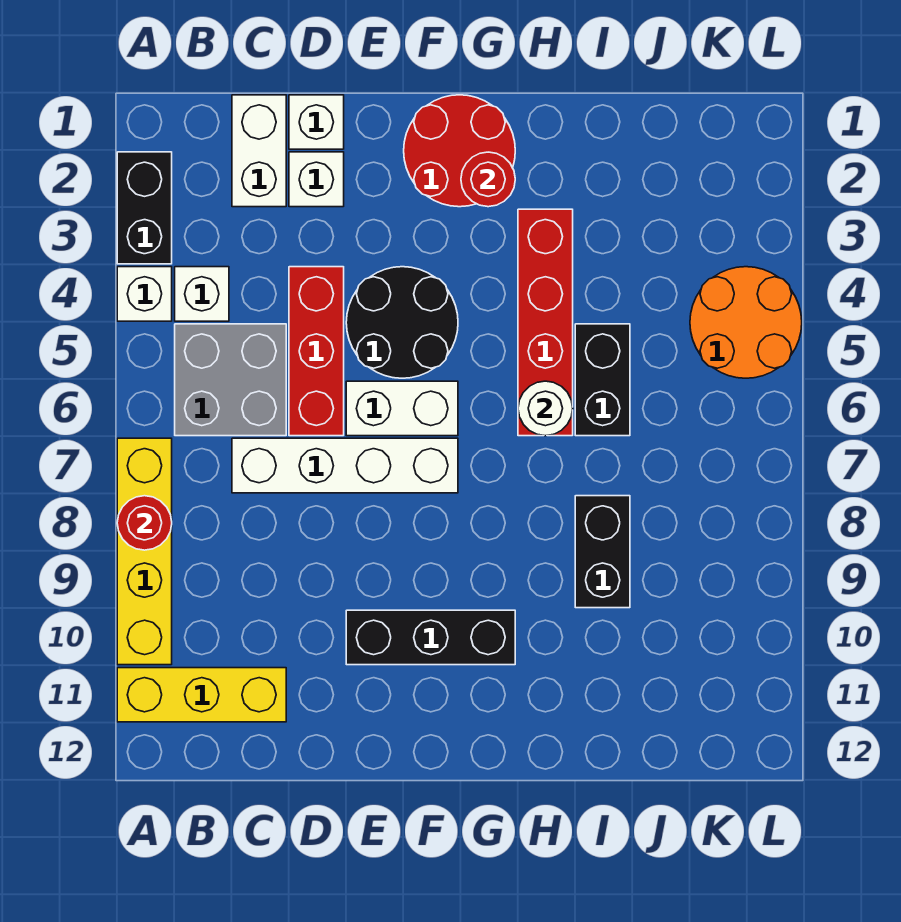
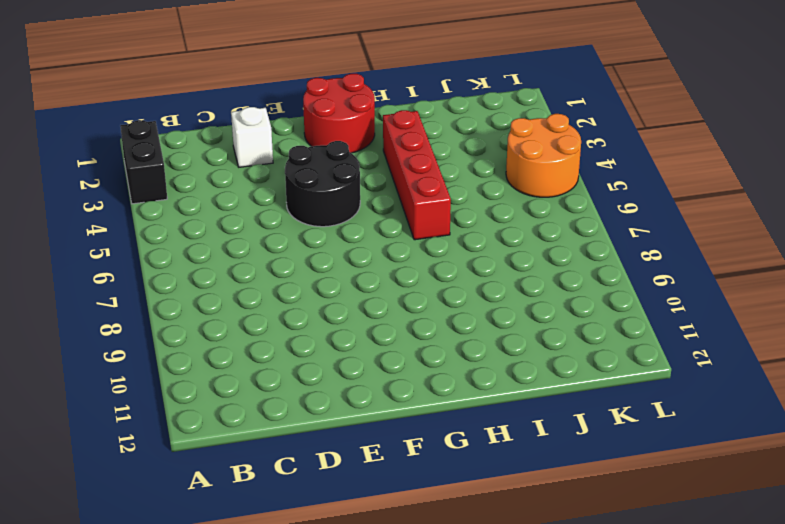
none -> white 1x1 brick [117,267,172,321]
none -> yellow 1x4 brick [117,438,172,665]
none -> yellow 1x3 brick [117,668,286,722]

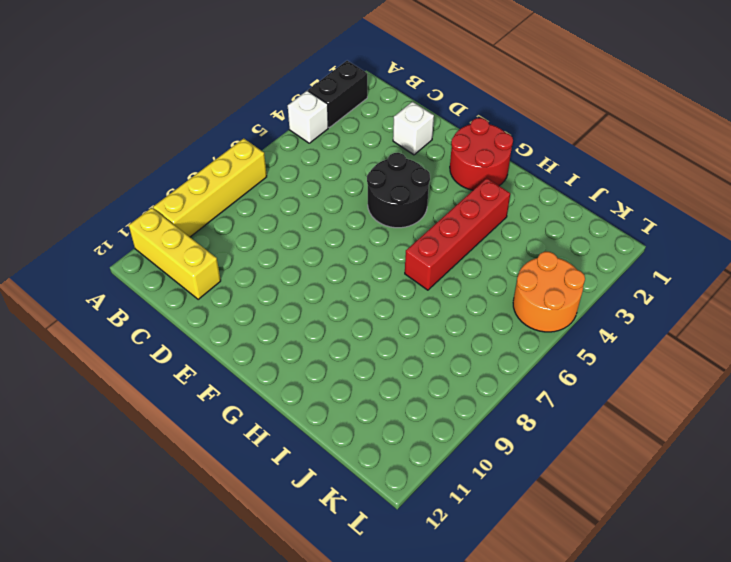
none -> white 1x1 brick [175,267,229,321]
none -> grey 2x2 brick [175,324,286,436]
none -> white 1x2 brick [232,95,286,207]

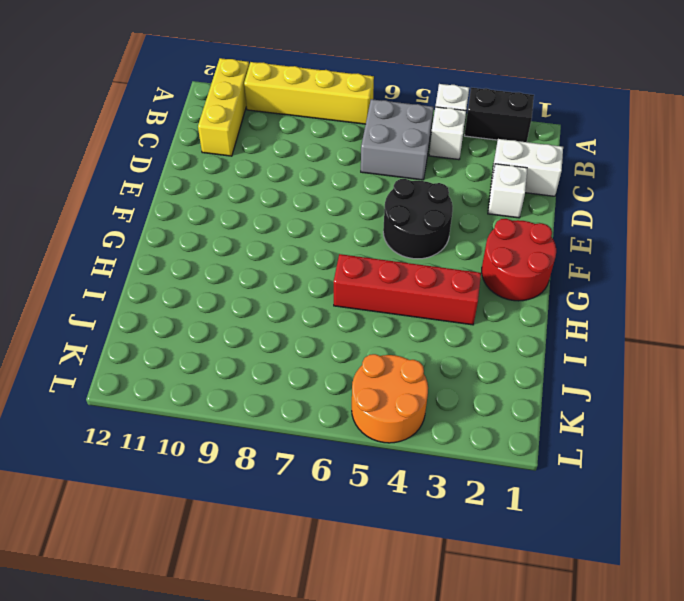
none -> white 1x4 brick [232,438,458,493]
none -> white 1x1 brick [289,95,344,149]
none -> red 1x3 brick [289,267,344,436]

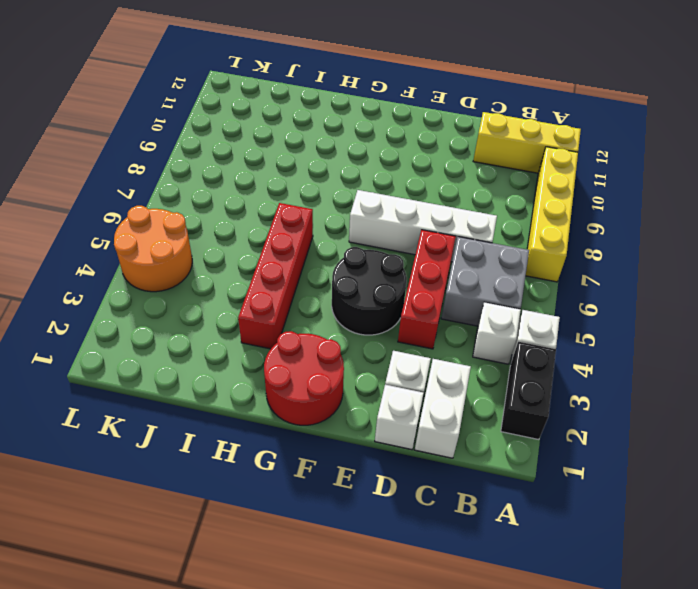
none -> white 1x2 brick [346,381,458,436]
none -> black 1x3 brick [346,610,515,665]
none -> black 1x2 brick [575,324,630,436]

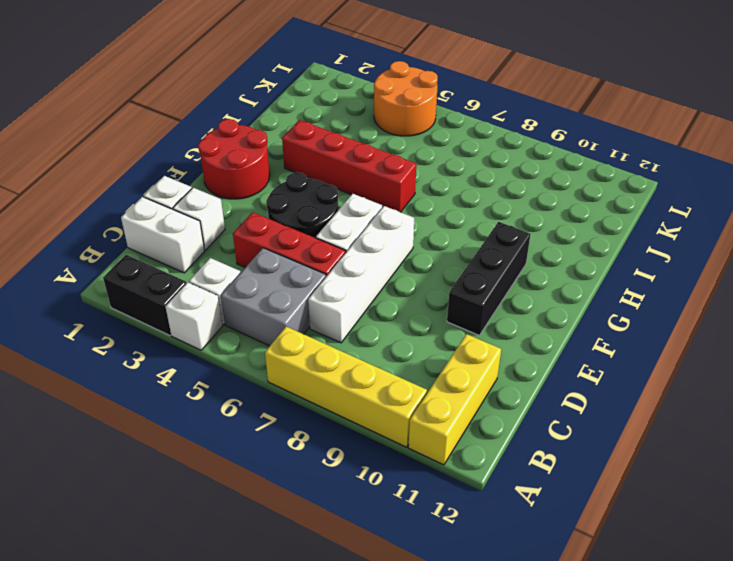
none -> black 1x2 brick [575,324,630,436]
none -> black 1x2 brick [575,496,630,608]
none -> red 1x1 round brick [117,496,172,550]

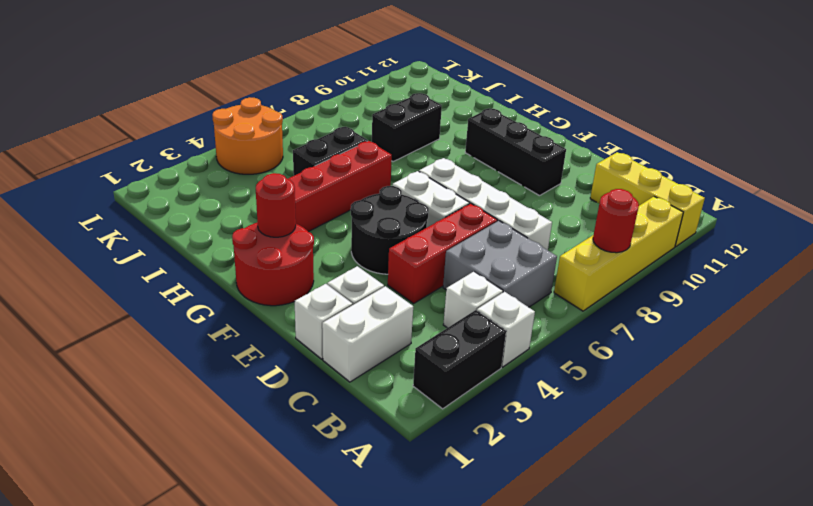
none -> white 1x1 round brick [518,381,573,436]

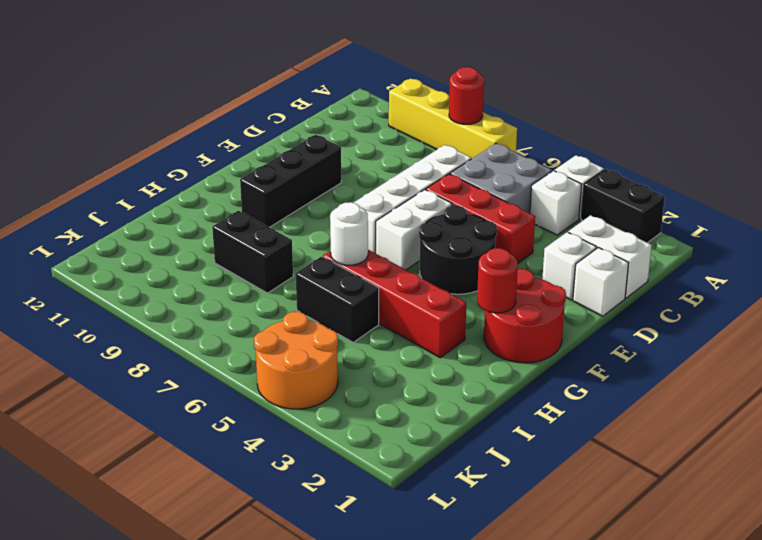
none -> yellow 1x3 brick [117,668,286,722]

